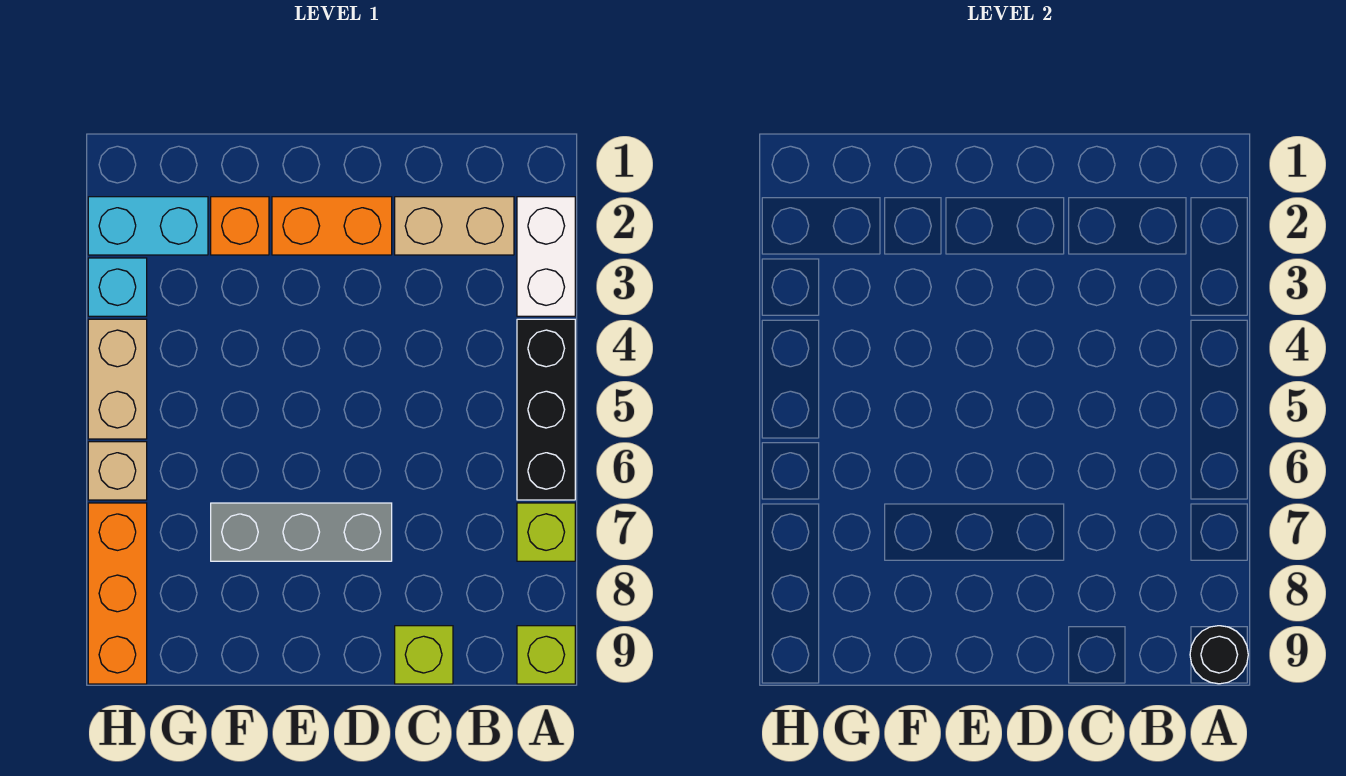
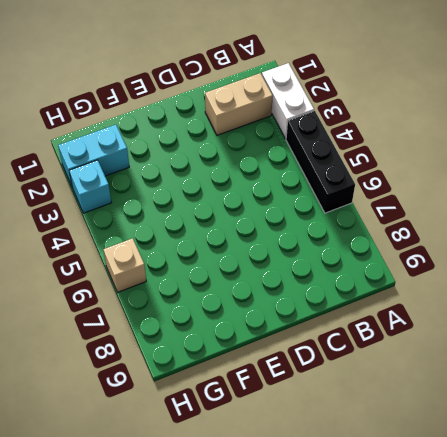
none -> lime 1x1 brick [517,503,575,561]
none -> lime 1x1 brick [517,626,575,684]
none -> lime 1x1 brick [395,626,453,684]

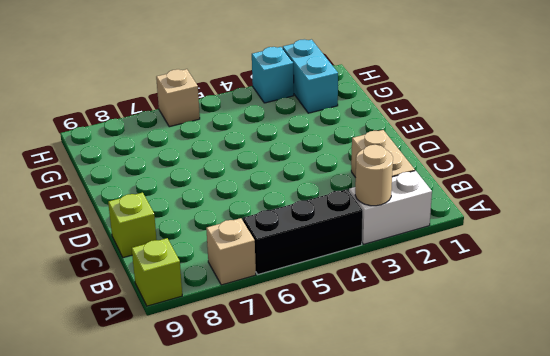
tan 1x1 round brick [355,145,393,206] -> none
tan 1x1 brick [206,218,256,285] -> lime 1x1 brick [517,503,575,561]
none -> orange 1x2 brick [272,197,392,255]
none -> grey 1x3 brick [211,503,392,561]
none -> orange 1x1 brick [211,197,269,255]

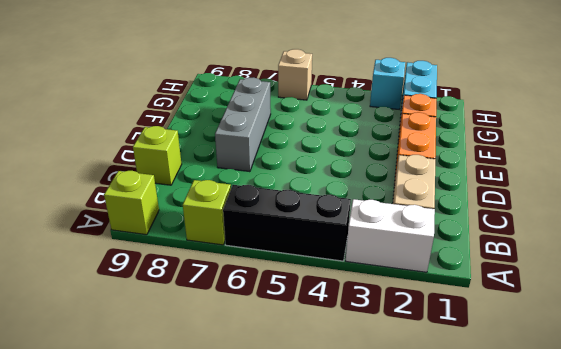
none -> tan 1x2 brick [88,319,147,439]
none -> orange 1x3 brick [88,503,147,684]
none -> black 1x1 round brick [1190,626,1248,684]

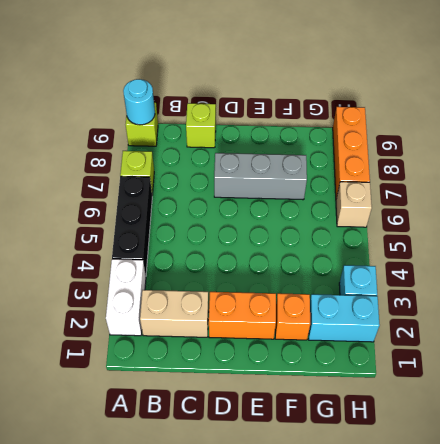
cyan 1x1 round brick [123,79,155,125] -> black 1x1 round brick [1190,626,1248,684]
none -> tan 1x2 brick [88,319,147,439]

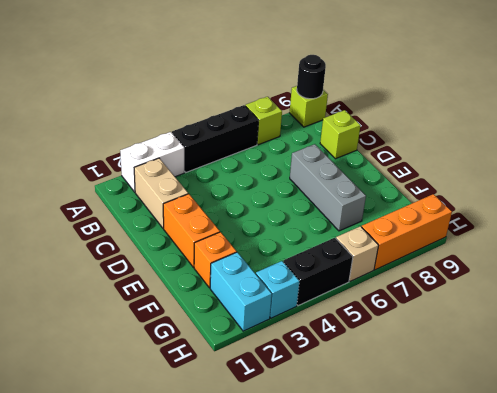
black 1x2 brick [283,238,353,306] -> tan 1x2 brick [88,319,147,439]

